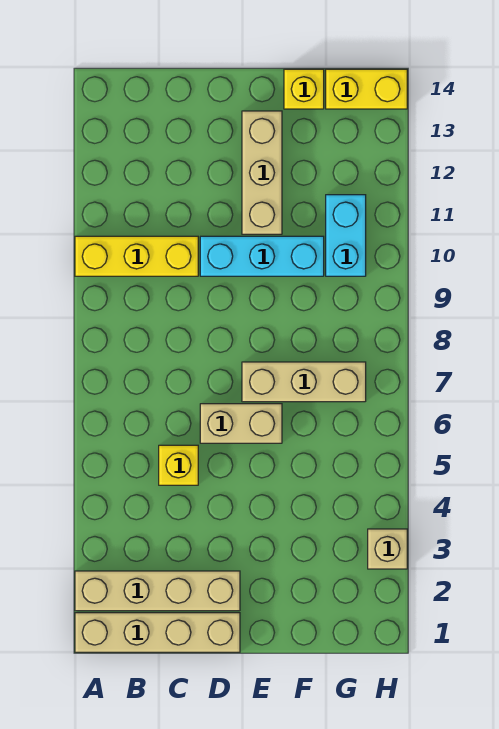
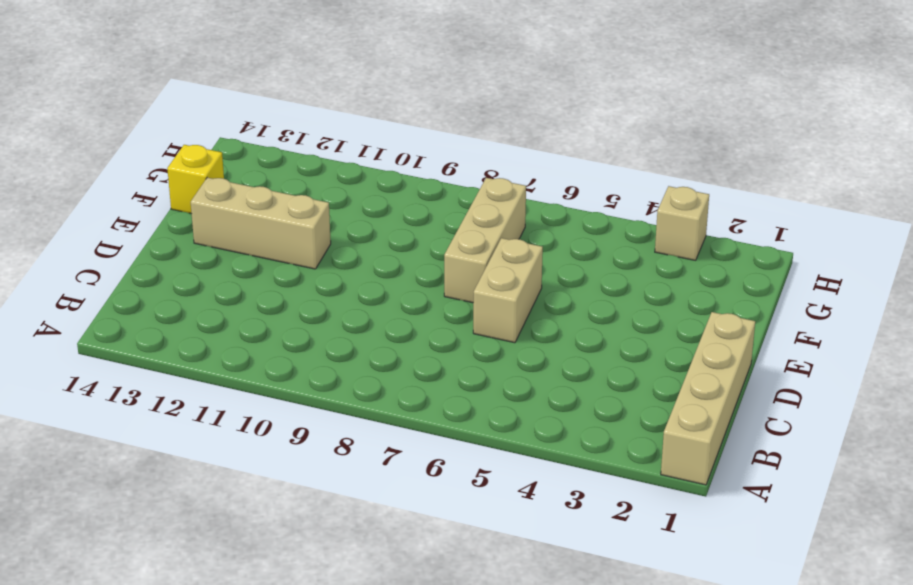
none -> tan 1x4 brick [75,571,240,611]
none -> yellow 1x3 brick [75,236,198,276]
none -> yellow 1x1 brick [159,445,198,485]

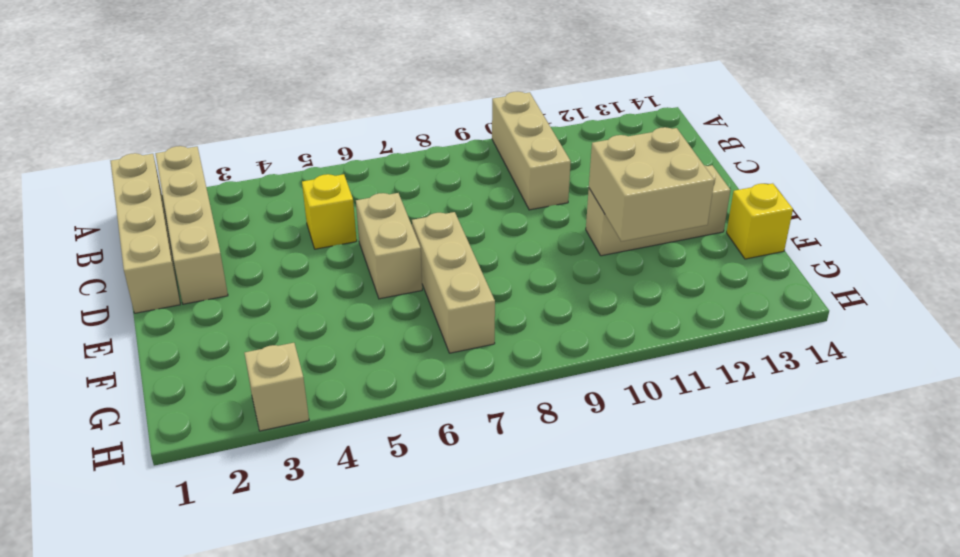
tan 1x3 brick [492,92,571,210] -> yellow 1x3 brick [75,236,198,276]
tan 2x2 brick [589,127,714,241] -> none
none -> cyan 1x3 brick [200,236,324,276]
none -> cyan 1x2 brick [326,195,366,276]
none -> yellow 1x2 brick [326,69,407,109]

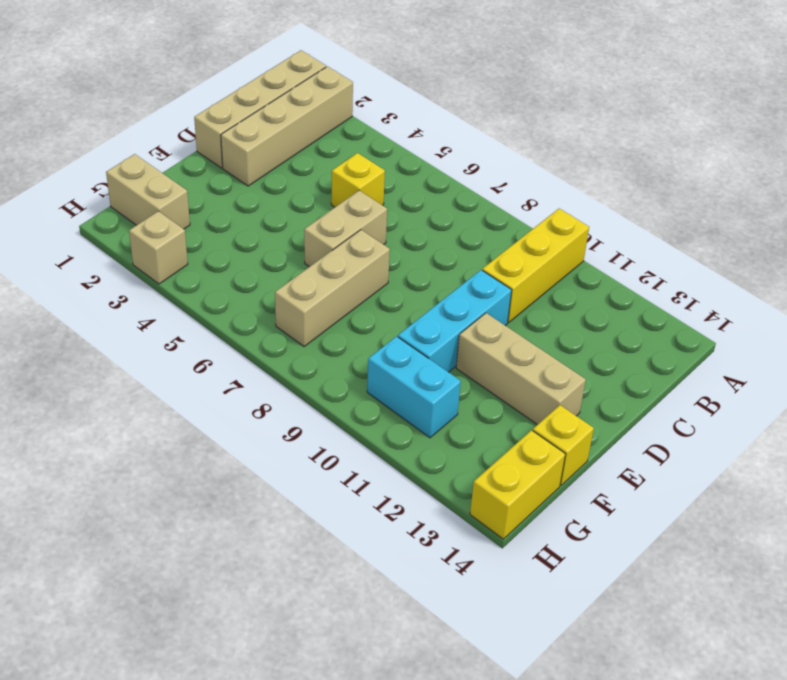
tan 1x2 brick [106,154,190,229] -> none

